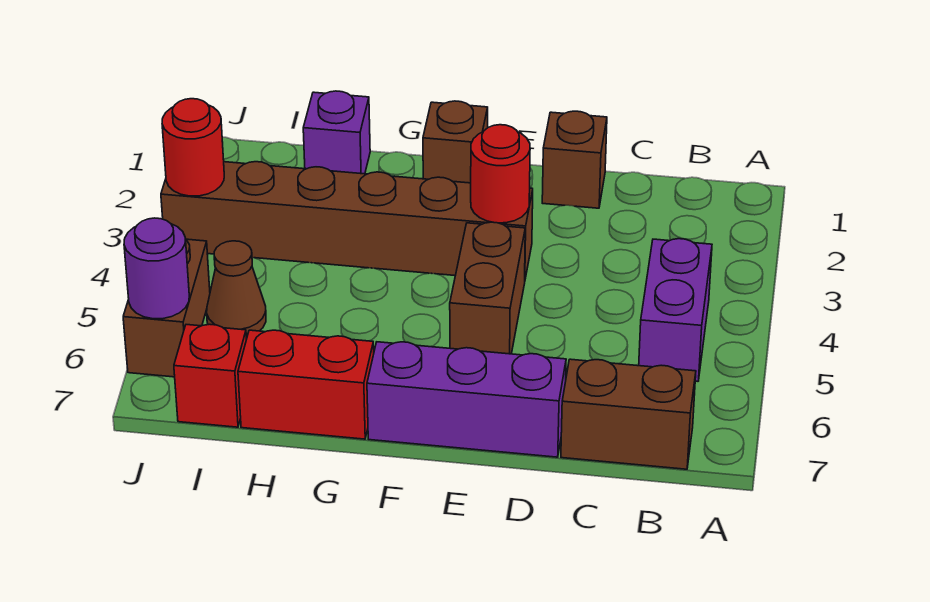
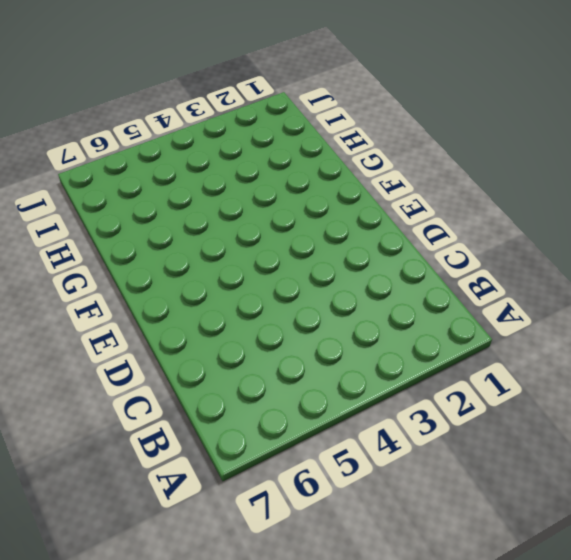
none -> purple 1x2 brick [639,239,712,381]
none -> brown 1x2 brick [561,359,696,469]
none -> brown 1x1 brick [542,111,607,208]

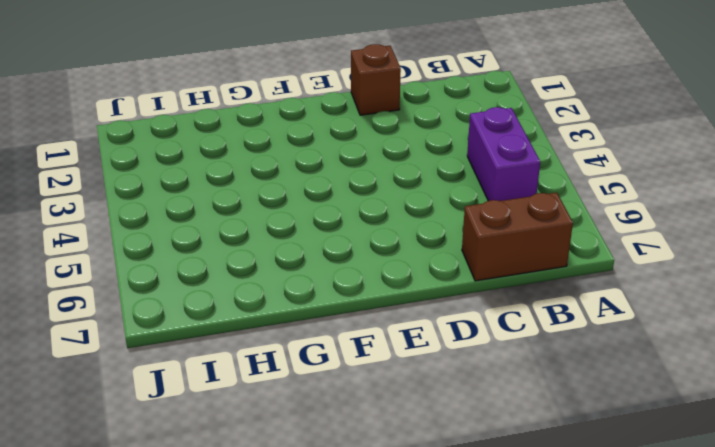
none -> purple 1x3 brick [367,342,566,457]
none -> brown 1x6 brick [161,162,533,279]
none -> brown 1x2 brick [450,222,525,354]

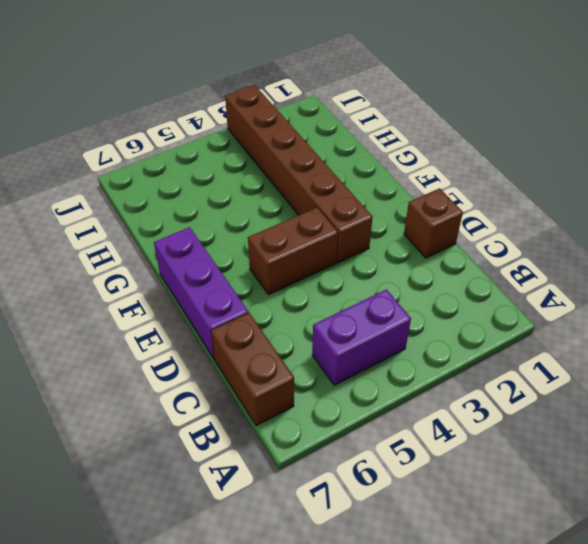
none -> brown 1x1 brick [423,101,488,183]
none -> red 1x2 brick [238,330,374,439]
none -> purple 1x1 brick [303,91,370,174]

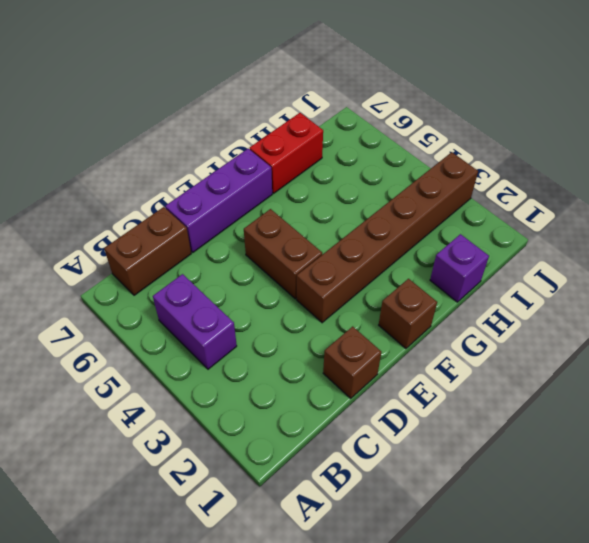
none -> brown 1x1 cone [207,241,266,337]
none -> red 1x1 brick [174,324,247,427]
none -> brown 1x2 brick [123,239,210,377]

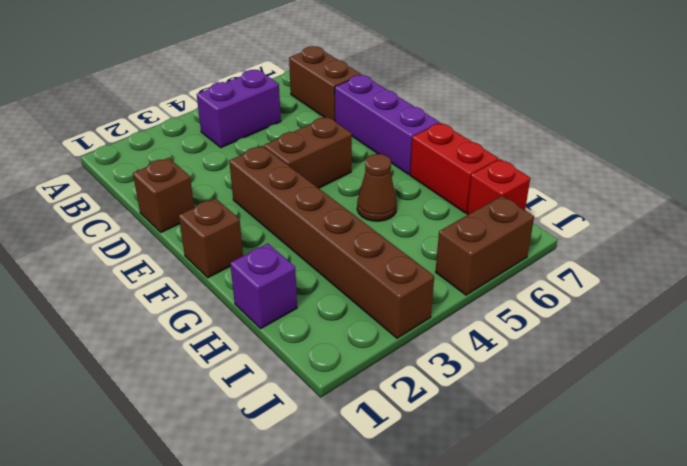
brown 1x1 cone [357,154,397,221] -> brown 1x1 cone moved to [207,241,266,337]
none -> red 1x1 round brick [471,125,530,223]
none -> red 1x1 round brick [162,99,224,196]
none -> purple 1x1 round brick [124,218,189,319]

